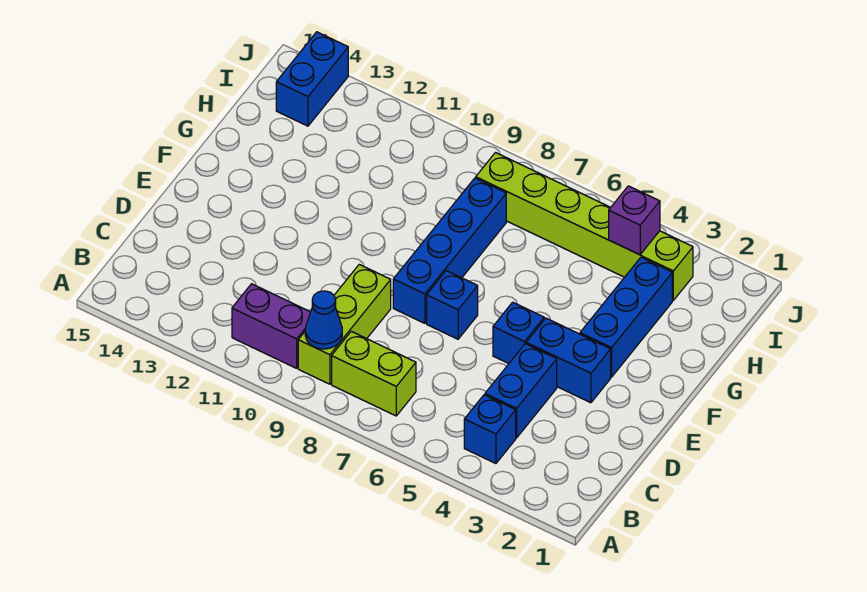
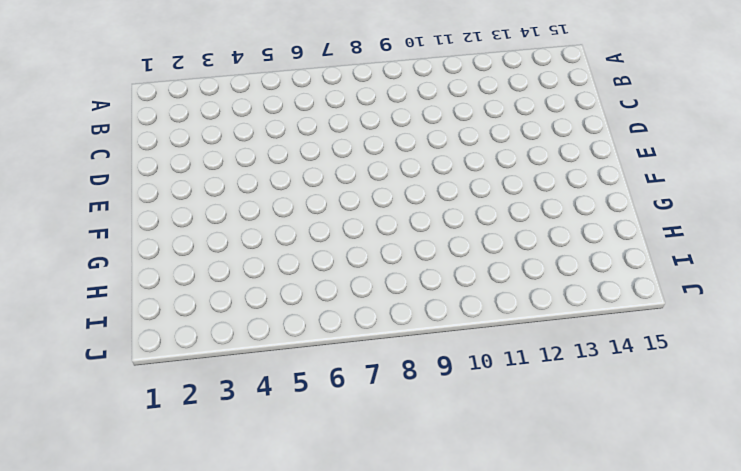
none -> blue 1x1 brick [464,395,516,463]
none -> lime 1x2 brick [332,331,416,416]
none -> lime 1x3 brick [298,264,391,384]

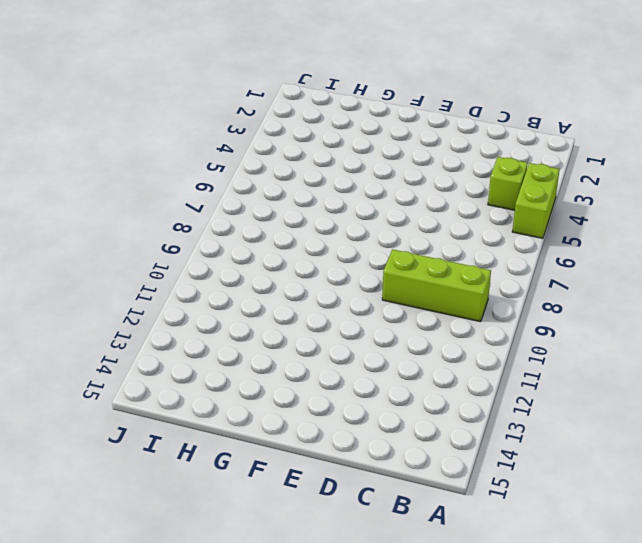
lime 1x2 brick [512,163,560,238] -> lime 1x2 brick moved to [332,331,416,416]
lime 1x1 brick [488,157,528,210] -> blue 1x1 brick [464,395,516,463]
none -> purple 1x2 brick [232,284,311,368]
none -> blue 1x2 brick [485,344,557,438]
none -> blue 1x2 brick [526,318,611,403]

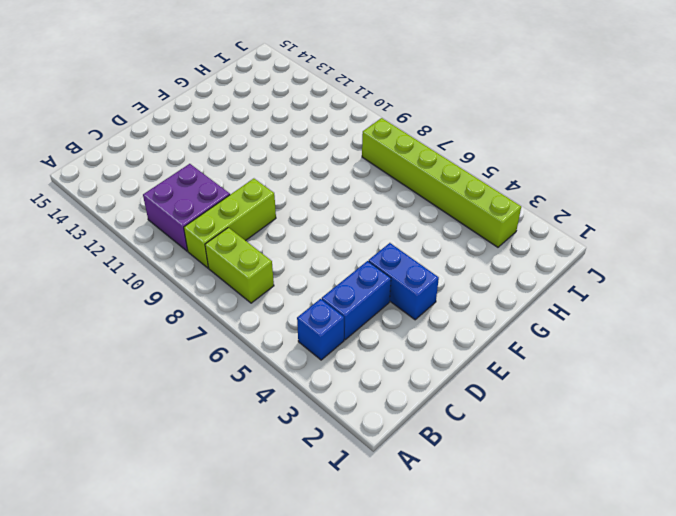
purple 2x2 brick [143,164,230,251] -> purple 1x2 brick [232,284,311,368]
none -> blue 1x1 brick [493,302,544,364]
none -> blue 1x1 brick [427,271,478,339]
none -> blue 1x4 brick [393,178,506,323]

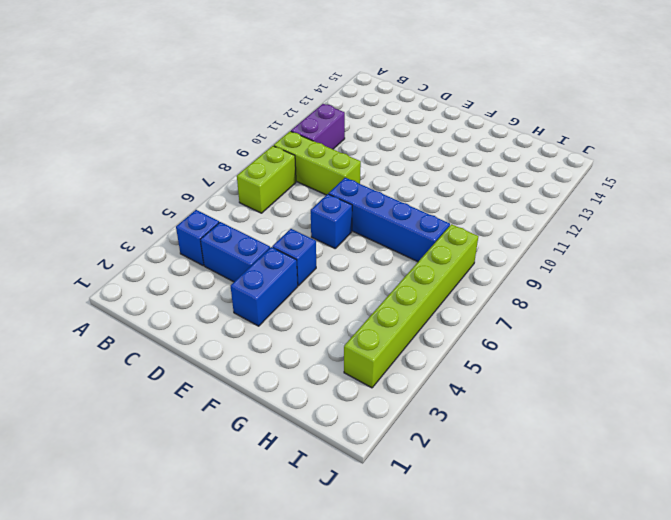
none -> blue 1x3 brick [580,257,672,377]
none -> blue 1x2 brick [276,32,348,126]
none -> blue 1x1 cone [305,291,342,349]

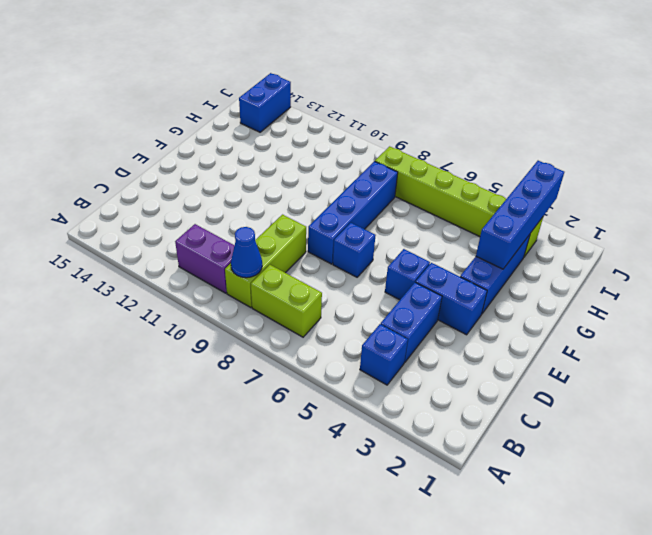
blue 1x4 brick [476,161,564,269] -> none
none -> purple 1x1 brick [609,186,660,255]

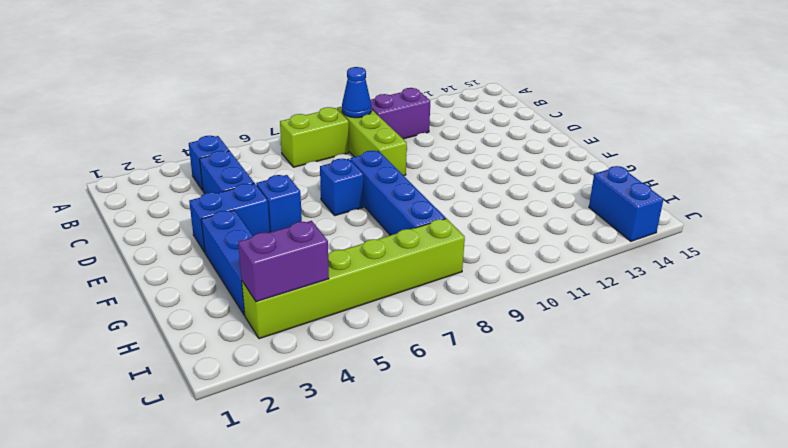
purple 1x2 brick [238,221,329,302] -> purple 1x1 brick [609,186,660,255]

